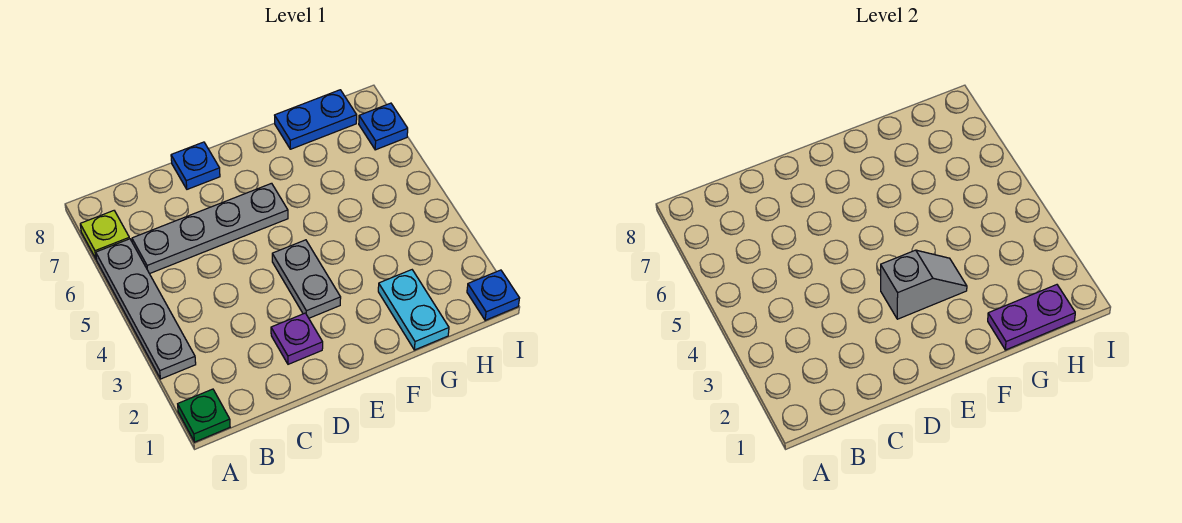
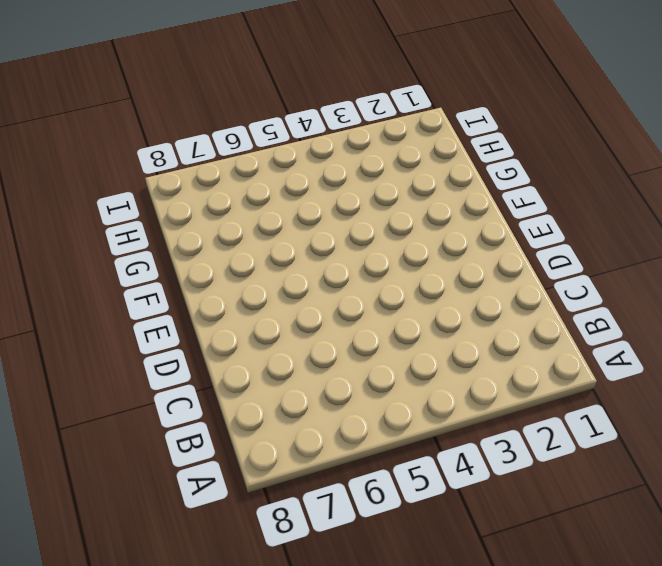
none -> green 1x1 plate [178,389,230,442]
none -> grey 1x4 plate [96,239,196,379]
none -> lime 1x1 plate [80,211,129,259]

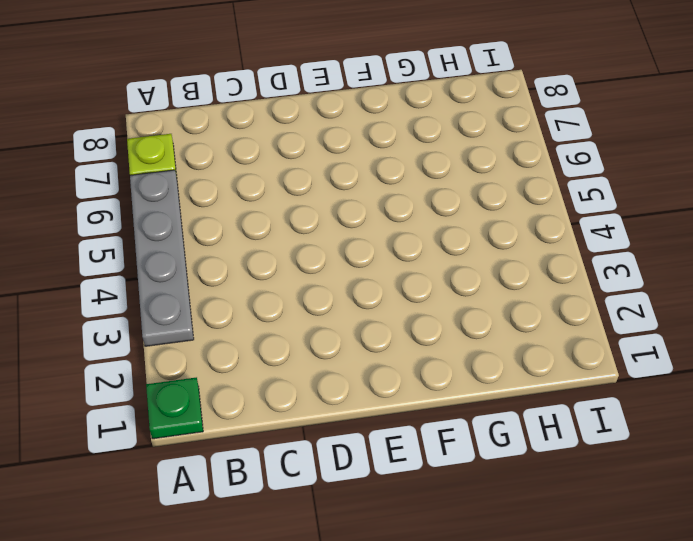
none -> grey 1x4 plate [132,183,288,274]
none -> purple 1x1 plate [271,313,323,364]
none -> blue 1x1 plate [171,142,220,189]

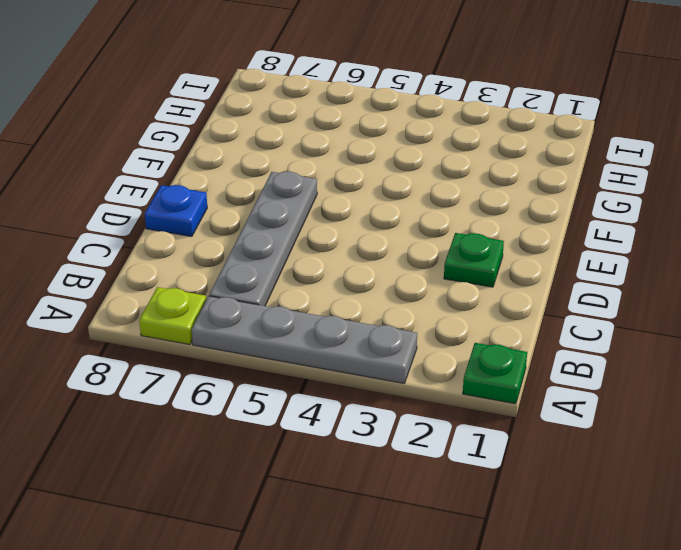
green 1x1 plate [444,233,504,287] -> purple 1x1 plate [271,313,323,364]
none -> grey 1x2 plate [272,240,341,318]
none -> cyan 1x2 plate [378,270,449,350]
none -> blue 1x2 plate [275,90,357,149]

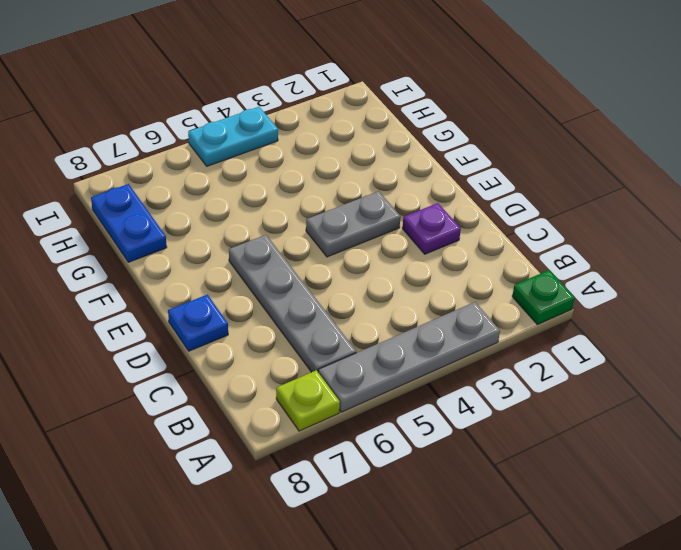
cyan 1x2 plate [188,107,278,166] -> cyan 1x2 plate moved to [378,270,449,350]
none -> blue 1x1 plate [467,270,520,320]
none -> blue 1x1 plate [359,103,408,150]
none -> grey 1x2 slope [881,250,967,319]

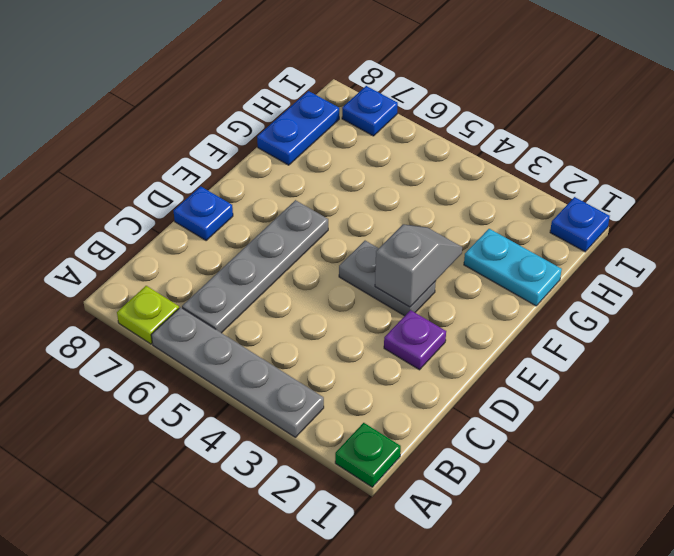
none -> purple 1x2 plate [988,285,1075,350]

